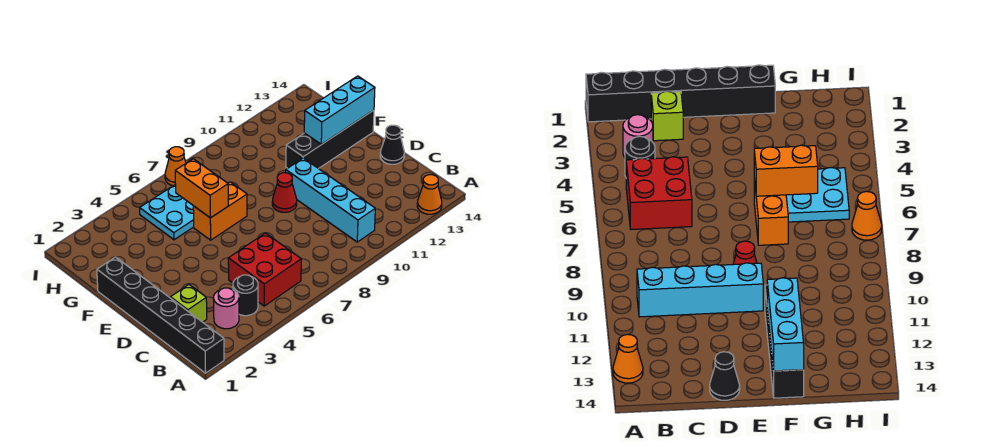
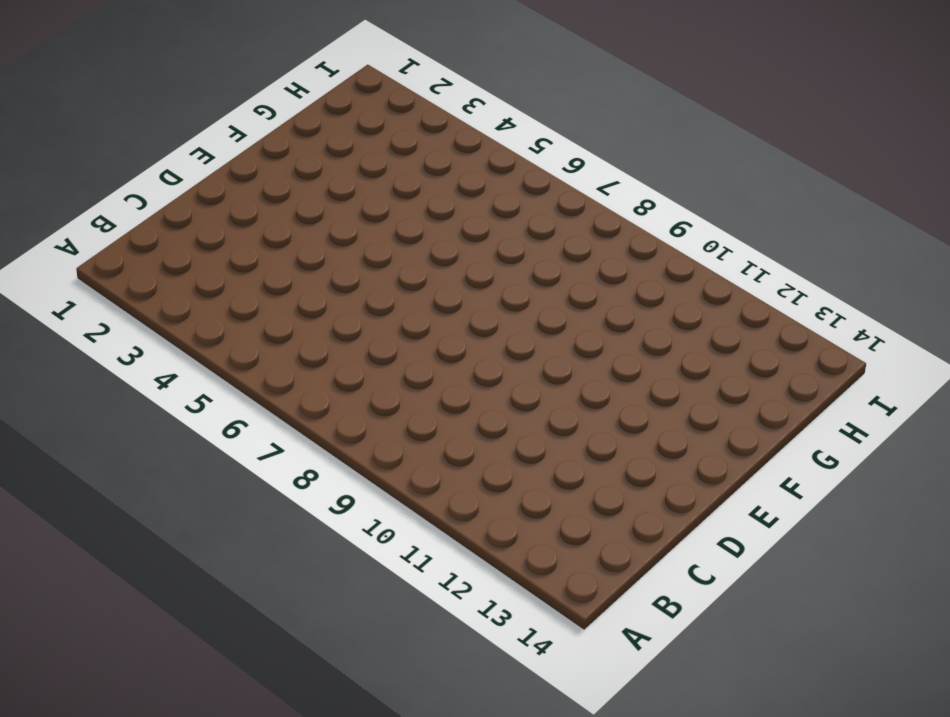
none -> black 1x6 brick [97,257,224,373]
none -> orange 1x1 cone [417,175,442,214]
none -> pink 1x1 round brick [214,288,239,329]

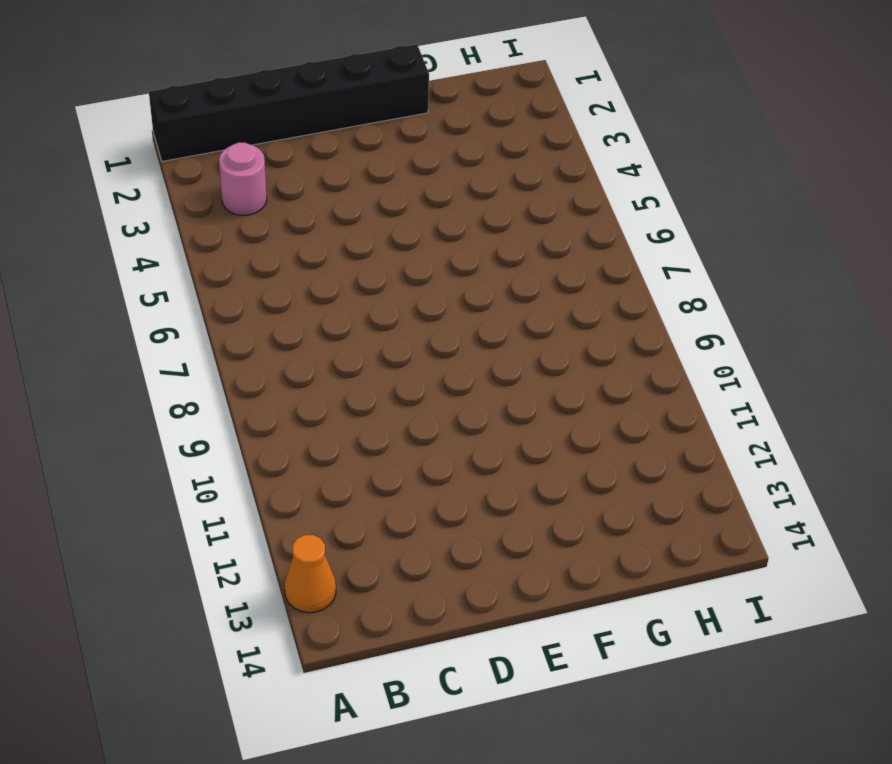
none -> black 1x1 round brick [233,275,258,316]
none -> red 2x2 brick [228,233,301,306]
none -> cyan 1x4 brick [286,158,375,242]

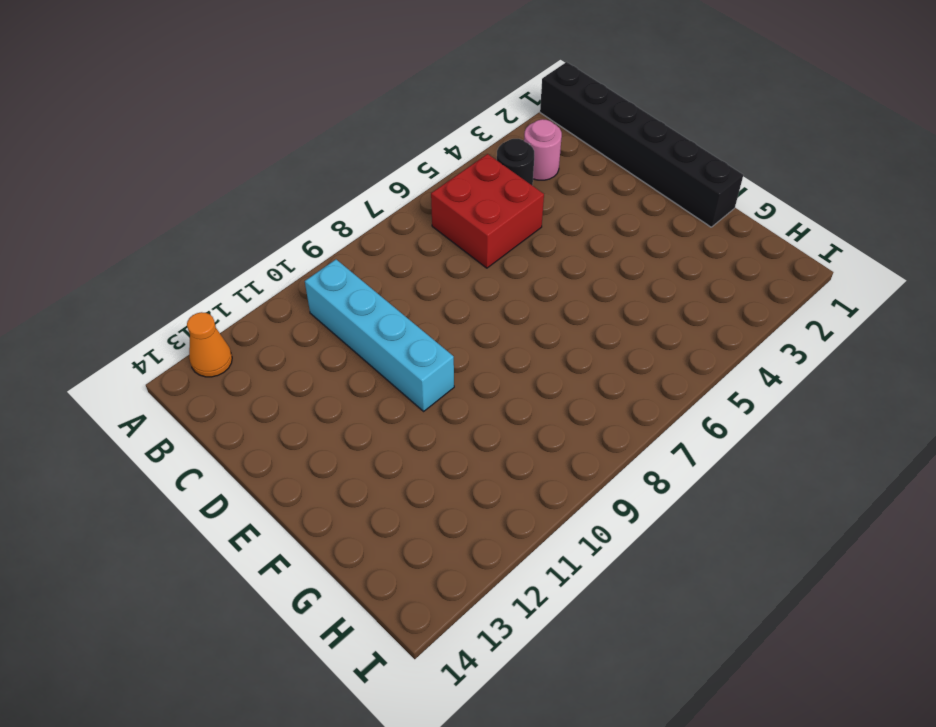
none -> lime 1x1 brick [170,285,207,322]
none -> black 1x1 cone [380,125,404,164]
none -> red 1x1 cone [272,173,297,212]

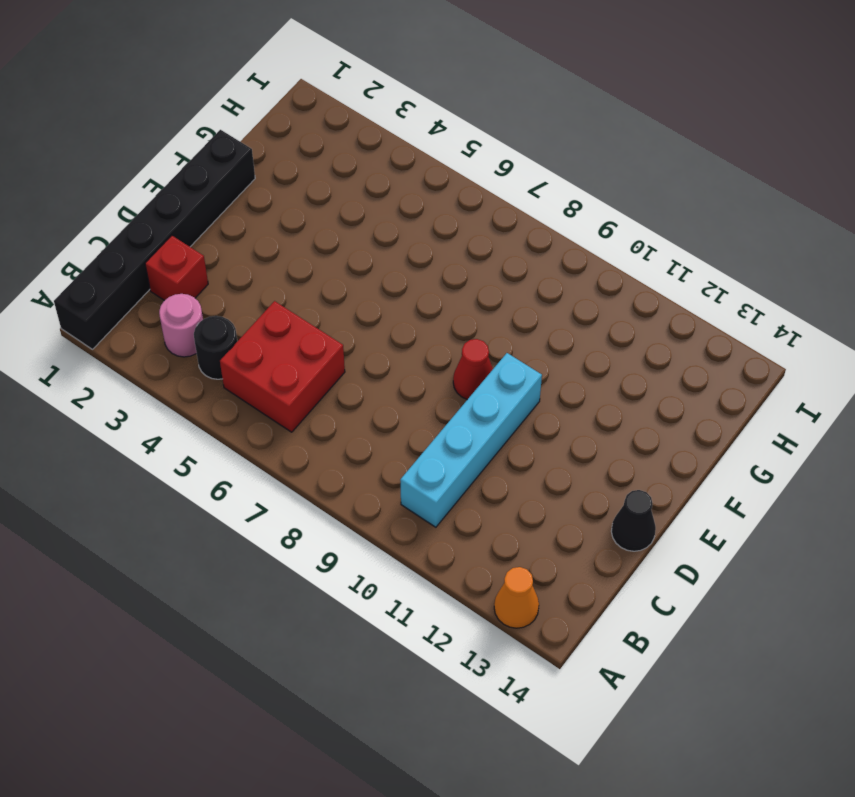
red 1x1 brick [145,236,208,301] -> lime 1x1 brick [170,285,207,322]
none -> orange 1x2 brick [193,182,247,240]
none -> black 1x4 brick [286,110,374,169]
none -> cyan 2x2 plate [140,184,194,240]

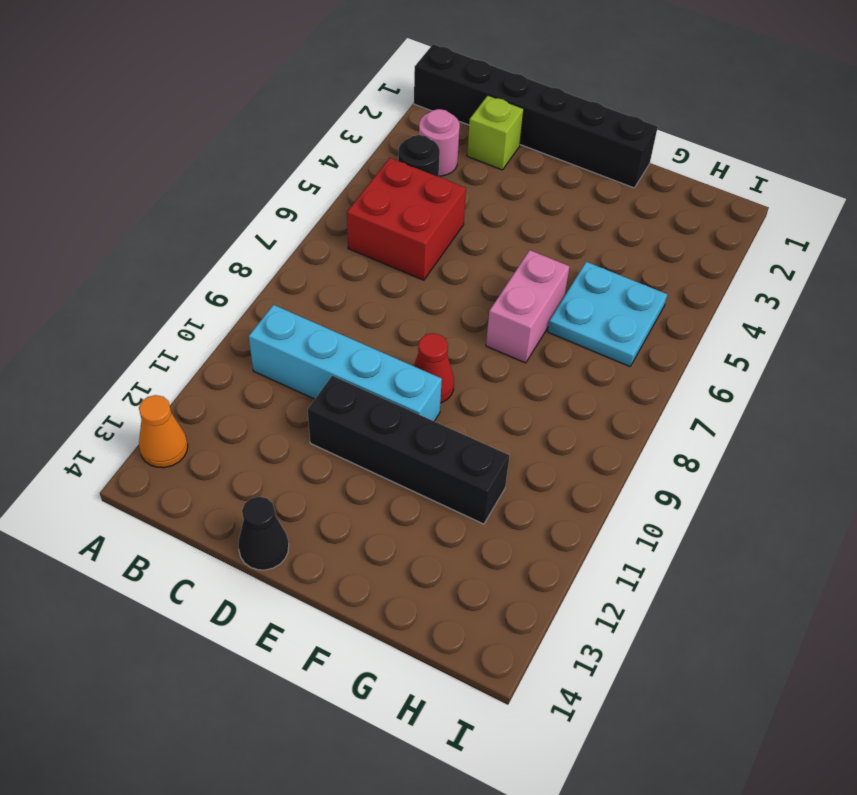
black 1x4 brick [308,376,510,524] -> black 1x4 brick turned to [286,110,374,169]
pink 1x2 brick [486,250,570,363] -> orange 1x2 brick [193,182,247,240]
none -> orange 1x1 cone [165,147,186,186]
none -> orange 1x2 brick [175,159,228,218]
none -> cyan 1x3 brick [304,76,375,145]

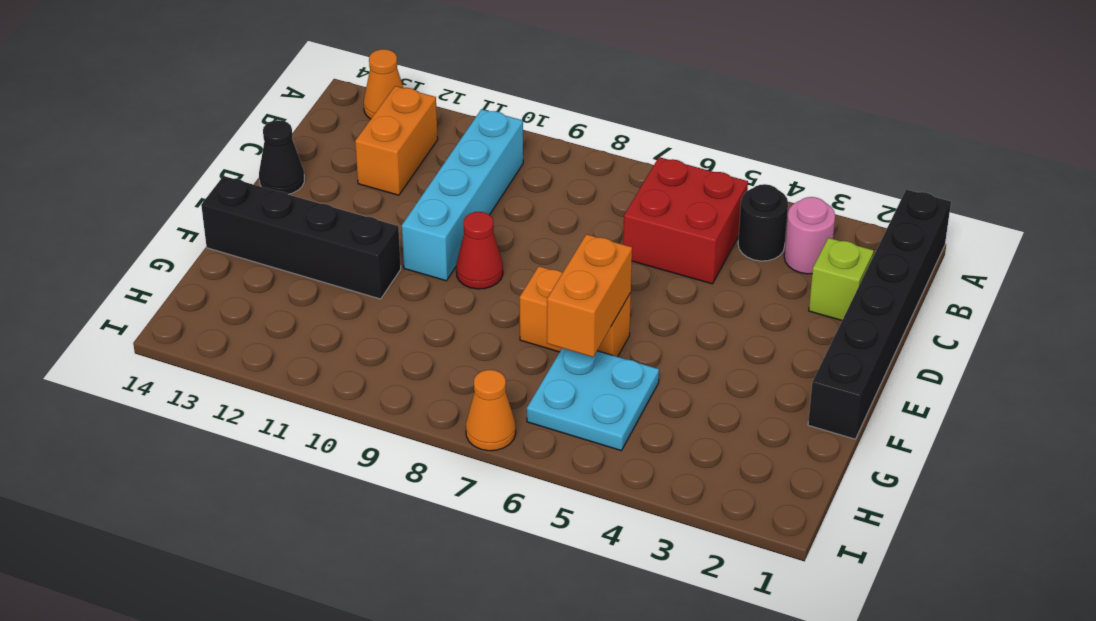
orange 1x2 brick [355,86,438,195] -> none
none -> cyan 1x3 brick [304,76,375,145]

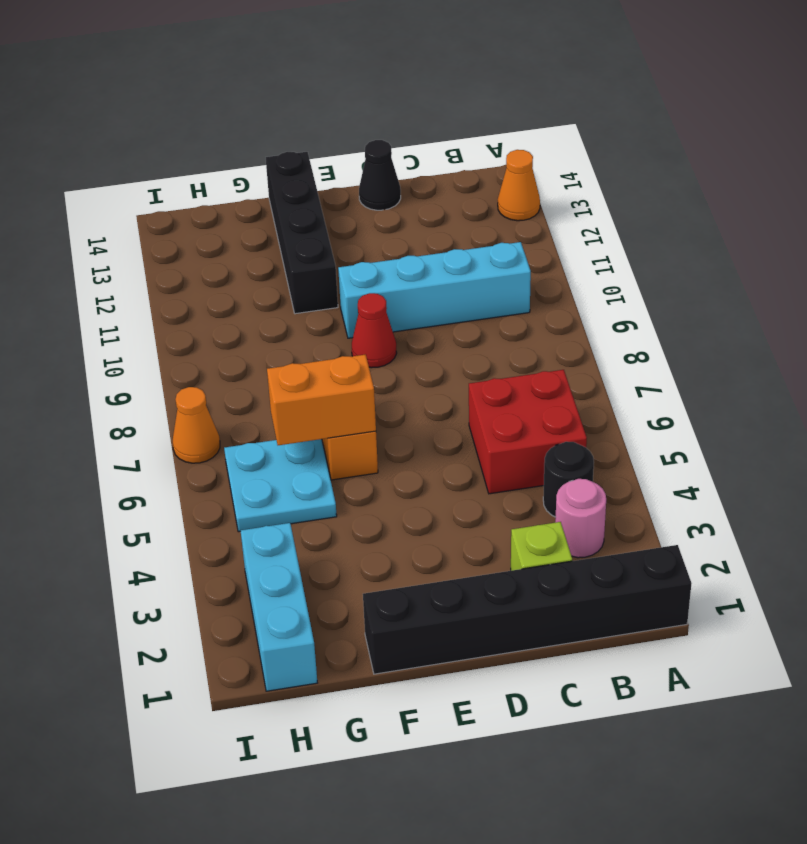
cyan 1x3 brick [241,523,317,691] -> cyan 1x3 brick moved to [304,76,375,145]

